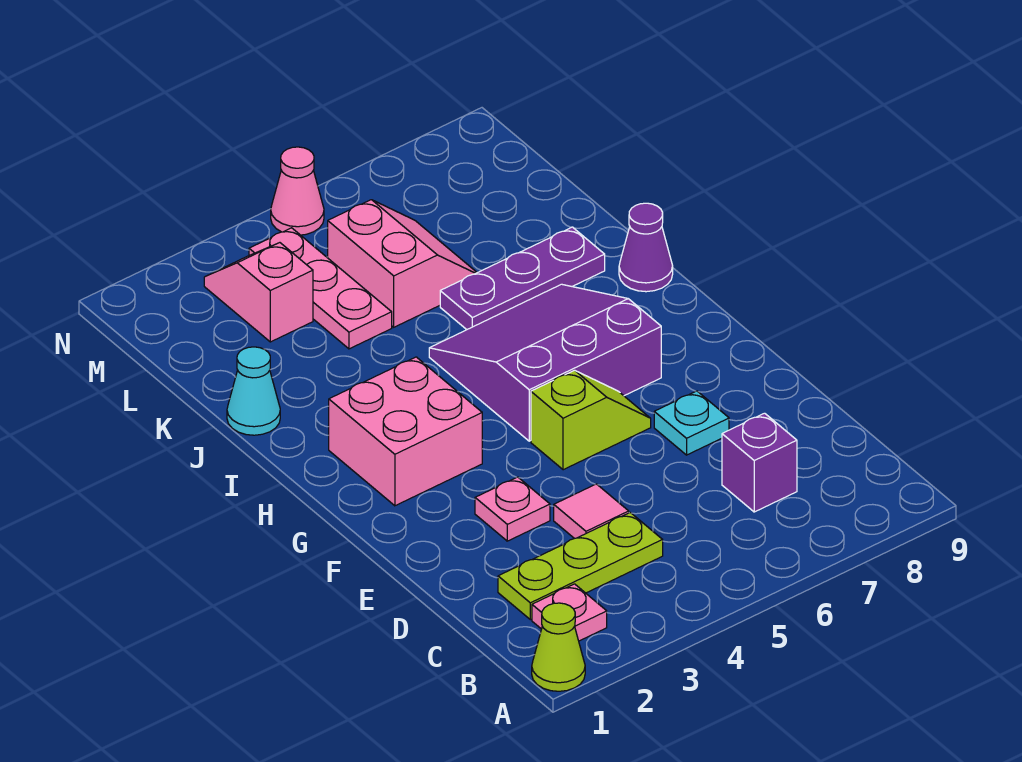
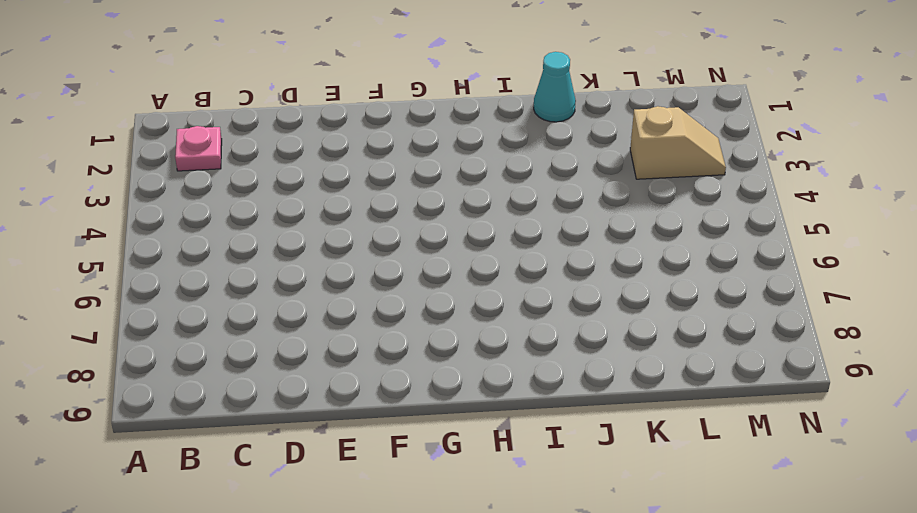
tan 1x2 slope [630,106,726,179] -> pink 1x2 slope [204,243,313,342]
none -> lime 1x1 cone [532,603,585,691]
none -> lime 1x3 plate [498,513,663,620]
none -> purple 1x1 brick [722,413,797,512]

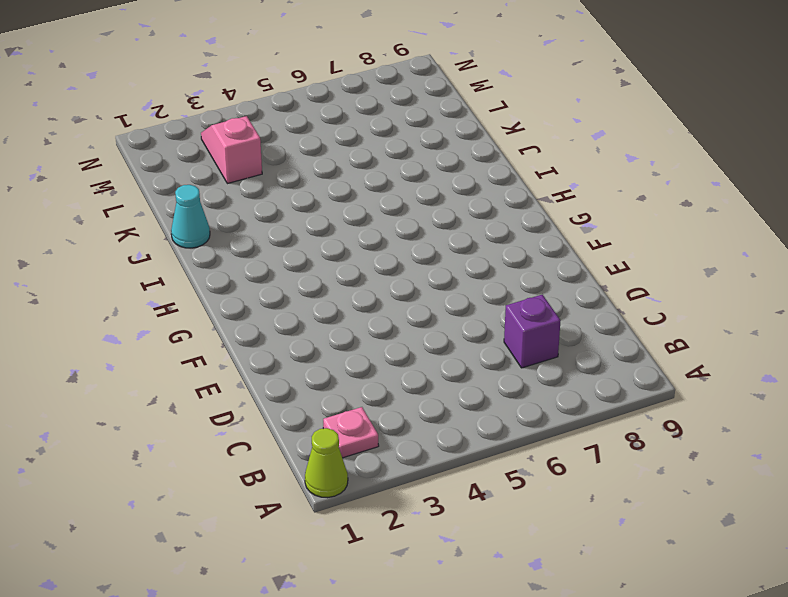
none -> lime 1x3 plate [498,513,663,620]
none -> pink 1x1 tile [554,484,629,539]
none -> pink 1x1 plate [475,477,550,541]

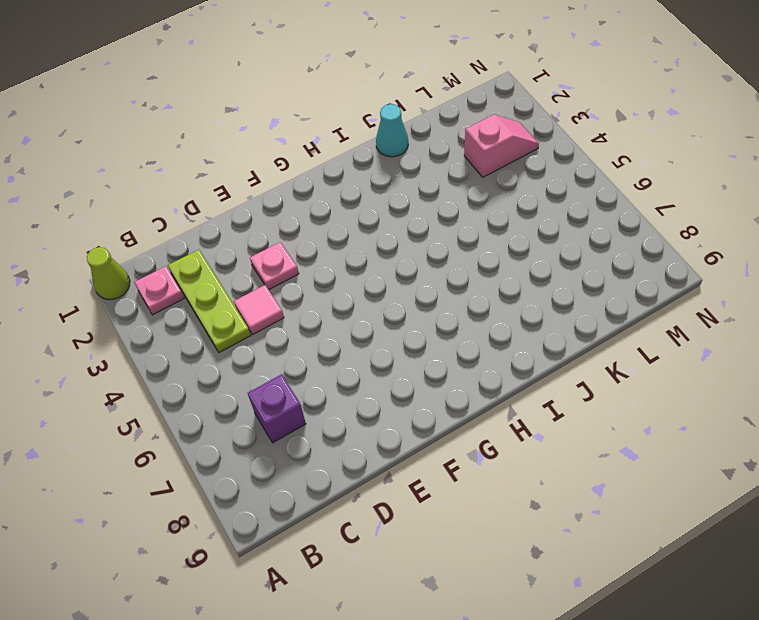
none -> cyan 1x1 plate [654,391,729,455]
none -> lime 1x2 slope [531,370,651,470]
none -> pink 2x2 brick [329,357,482,506]

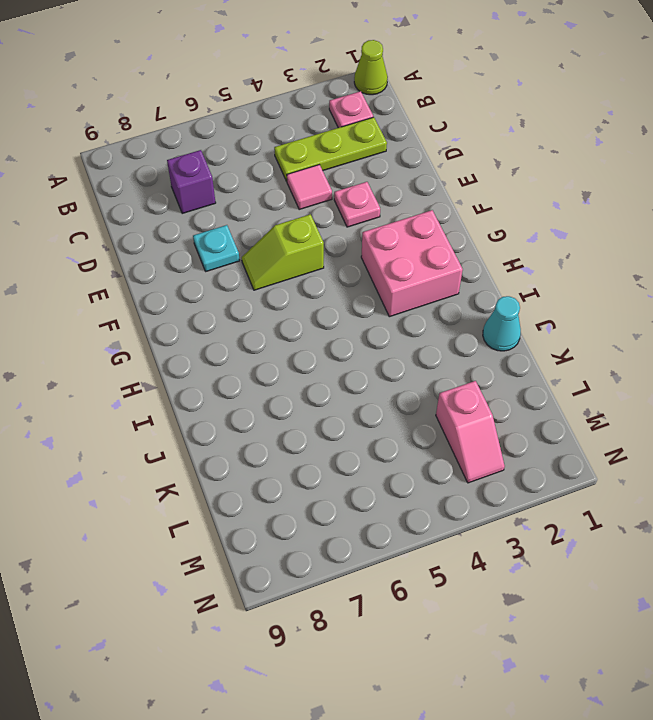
none -> purple 3x3 slope [429,284,661,441]
none -> purple 1x1 cone [619,203,673,292]
none -> purple 1x3 plate [440,227,605,330]

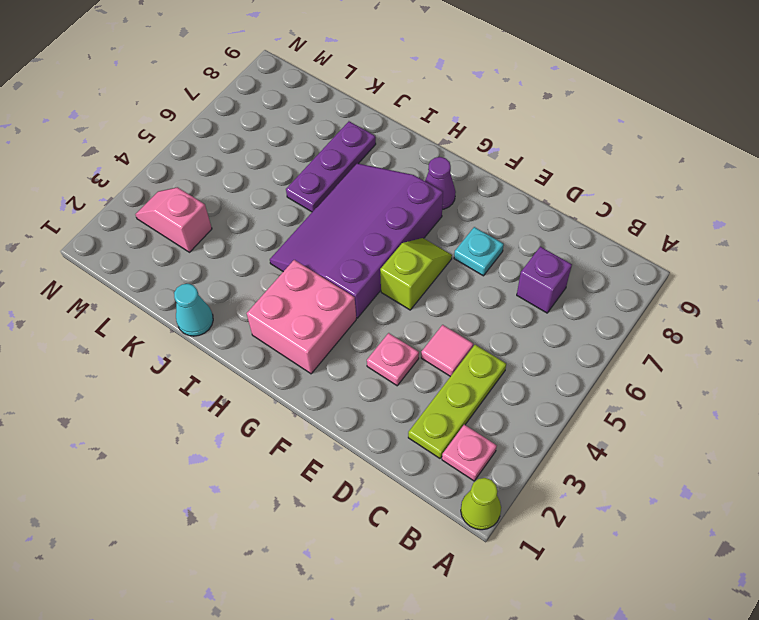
purple 3x4 slope [270,163,443,318] -> purple 3x3 slope [429,284,661,441]
purple 1x1 cone [425,157,456,209] -> purple 1x1 cone moved to [619,203,673,292]
none -> pink 1x3 plate [249,228,392,349]
none -> pink 2x2 slope [328,200,477,327]
none -> pink 1x1 cone [271,147,324,235]

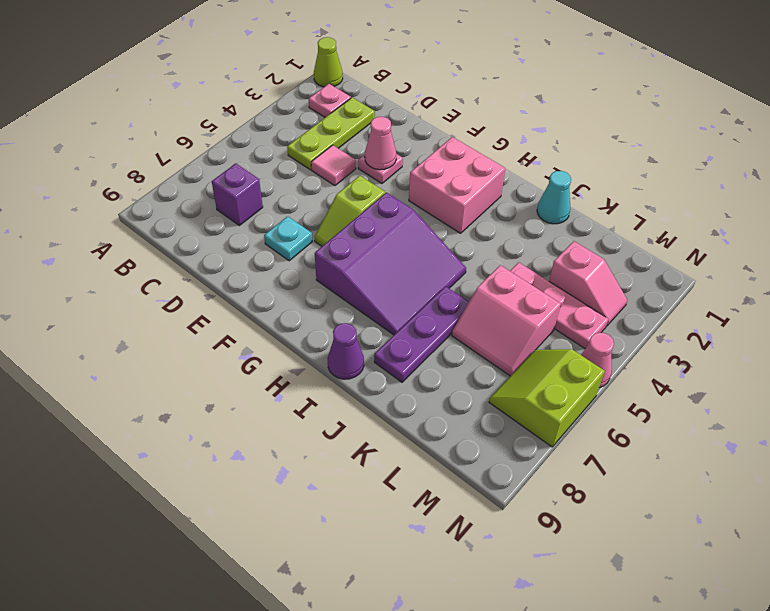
pink 1x1 cone [365,117,396,170] -> none
lime 2x2 slope [489,349,605,447] -> none

